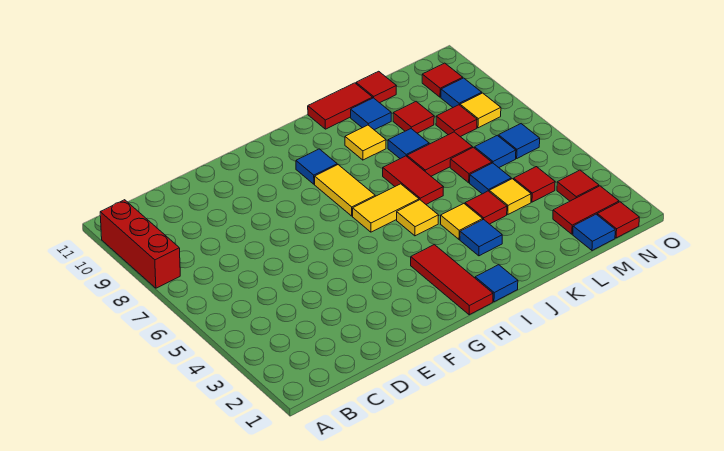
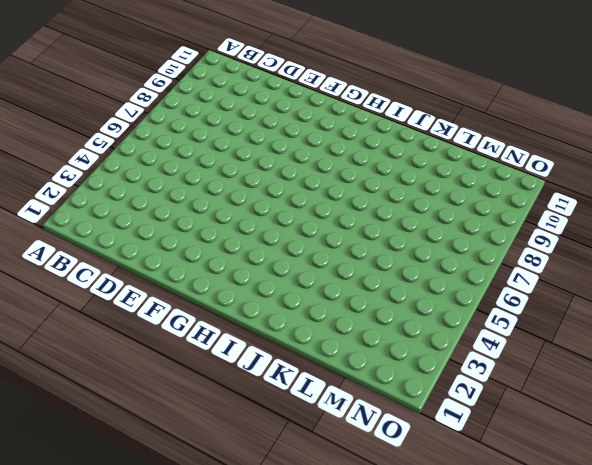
none -> red 1x3 brick [100,200,180,288]
none -> red 1x3 tile [411,245,493,315]
none -> yellow 1x2 tile [353,184,419,232]
none -> yellow 1x2 tile [315,165,375,216]

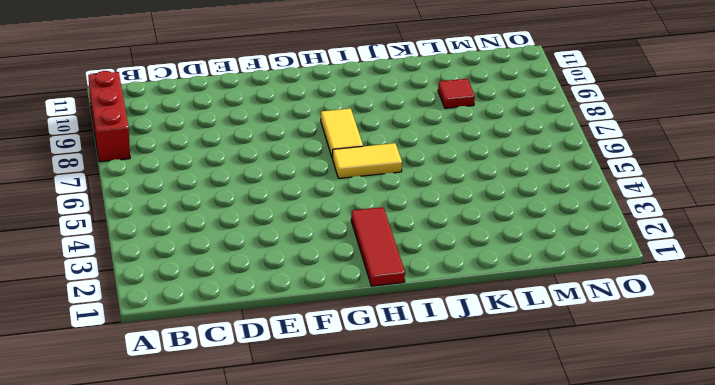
none -> blue 1x1 tile [296,149,337,184]
none -> blue 1x1 tile [475,265,518,302]
none -> yellow 1x1 tile [397,200,439,236]
none -> blue 1x1 tile [460,219,502,256]

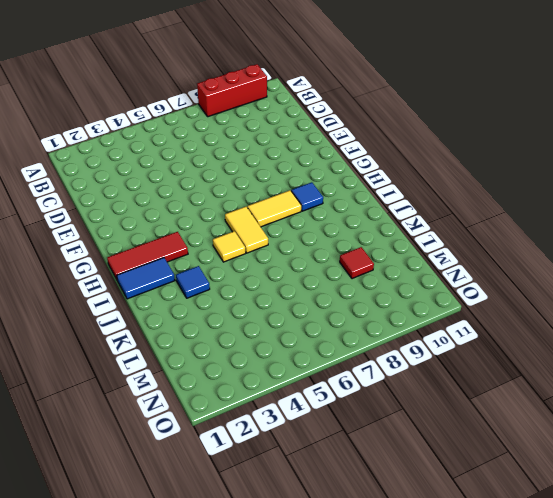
blue 1x2 tile [117,258,175,299] -> blue 1x1 tile [475,265,518,302]
none -> yellow 1x1 tile [441,203,483,240]
none -> red 1x2 tile [383,156,443,204]
none -> yellow 1x1 tile [345,125,386,160]
none -> red 1x2 tile [308,83,373,129]

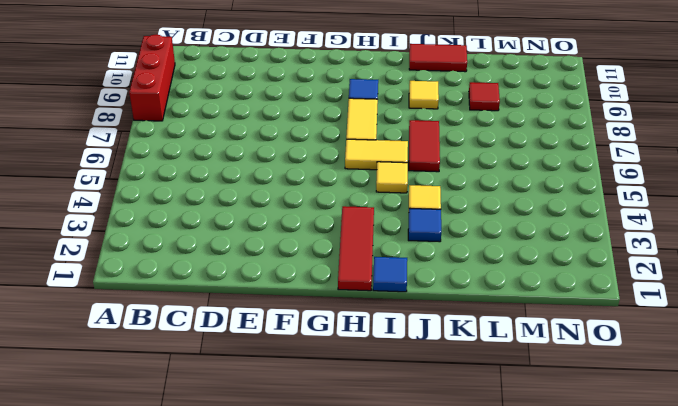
none -> red 1x1 tile [465,191,507,224]
none -> red 1x2 tile [407,132,473,176]
none -> blue 1x1 tile [388,129,429,159]
none -> blue 1x1 tile [351,98,391,130]

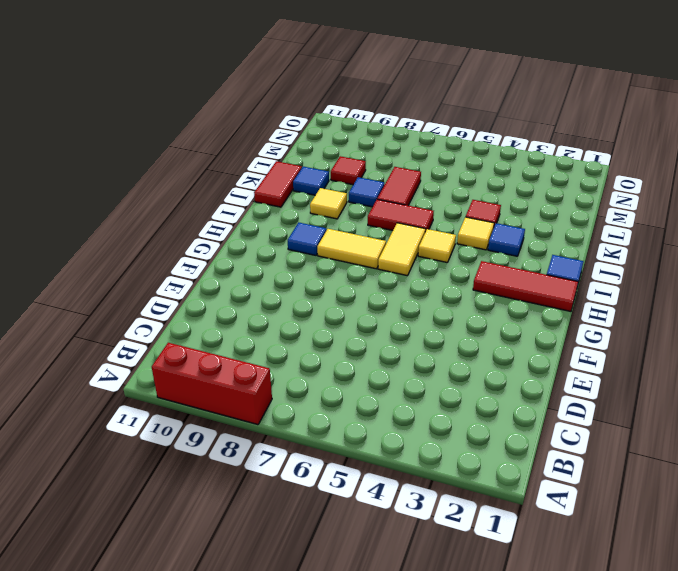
none -> yellow 1x1 tile [489,179,531,214]
none -> blue 1x1 tile [470,163,511,194]
none -> red 1x1 tile [450,147,492,183]
none -> red 1x1 tile [356,71,396,103]

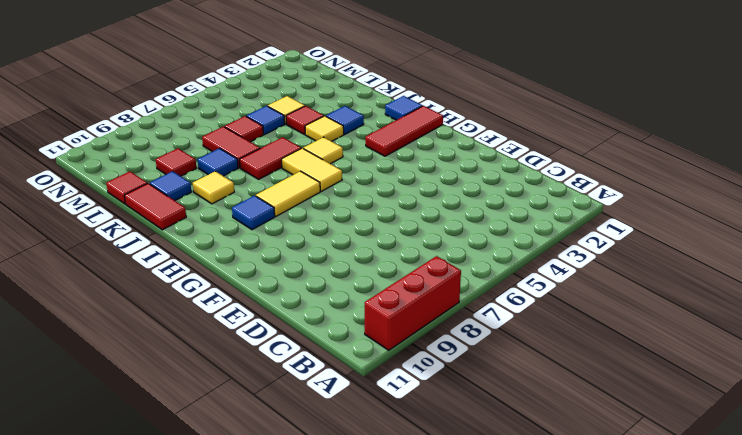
none -> blue 1x1 tile [573,214,615,251]
none -> red 1x2 tile [553,186,619,234]
none -> red 1x1 tile [514,167,555,202]
none -> blue 1x1 tile [475,135,516,167]

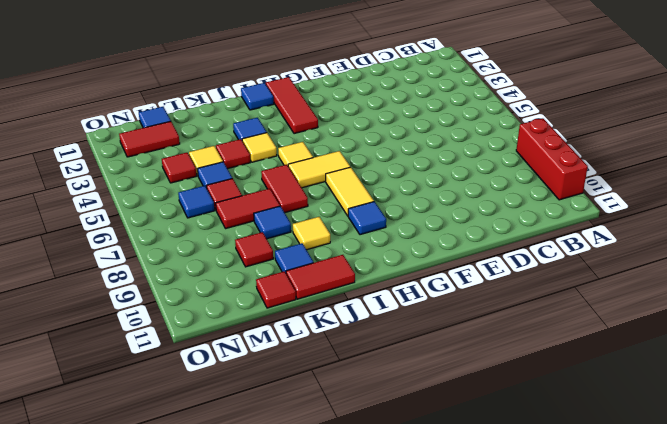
none -> red 1x1 tile [436,105,477,137]
none -> red 1x1 tile [597,202,639,238]
none -> red 1x1 tile [557,170,599,201]
none -> blue 1x1 tile [499,124,540,158]

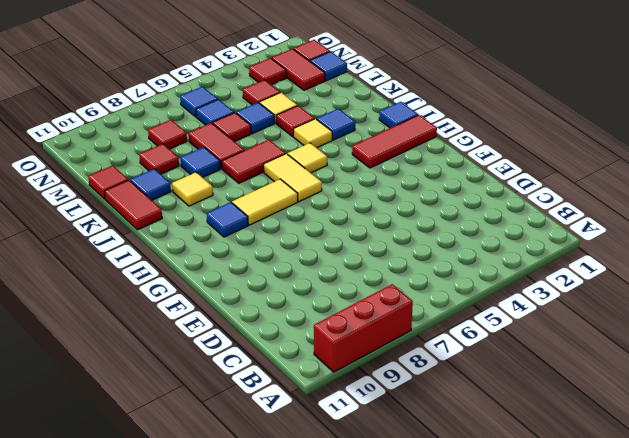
none -> yellow 1x1 tile [460,93,501,128]
none -> blue 1x1 tile [441,78,482,107]
none -> red 1x1 tile [422,63,463,97]

